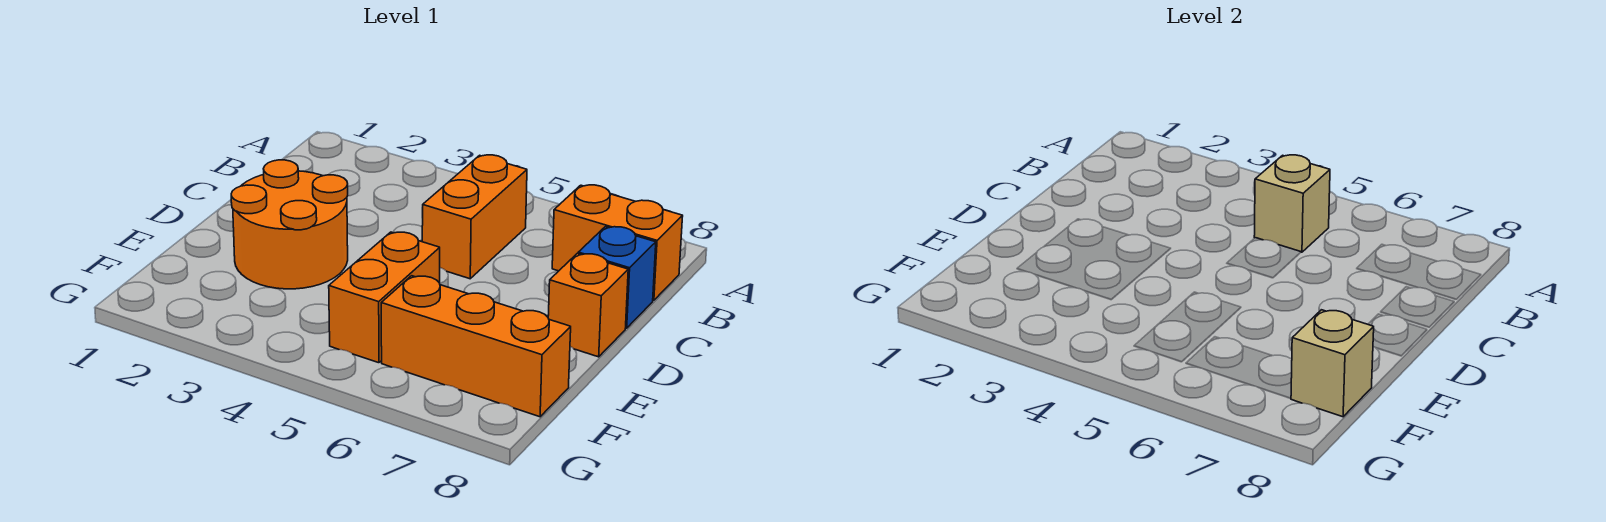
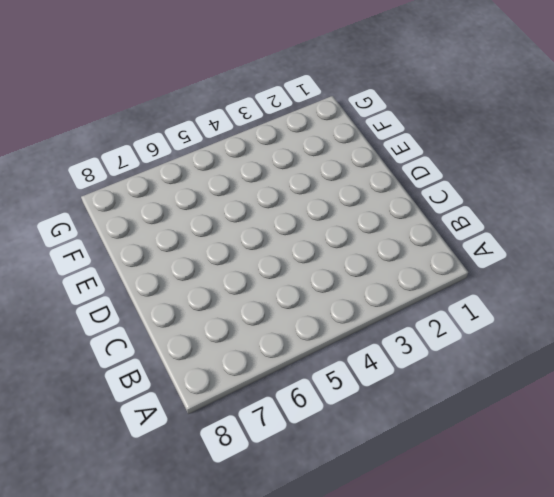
none -> orange 1x2 brick [422,155,527,279]
none -> orange 1x2 brick [552,185,683,300]

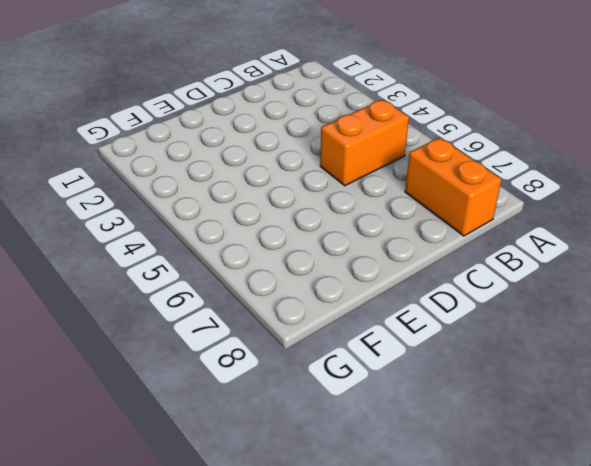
none -> blue 1x1 brick [578,227,656,328]
none -> orange 2x2 round brick [231,160,348,289]

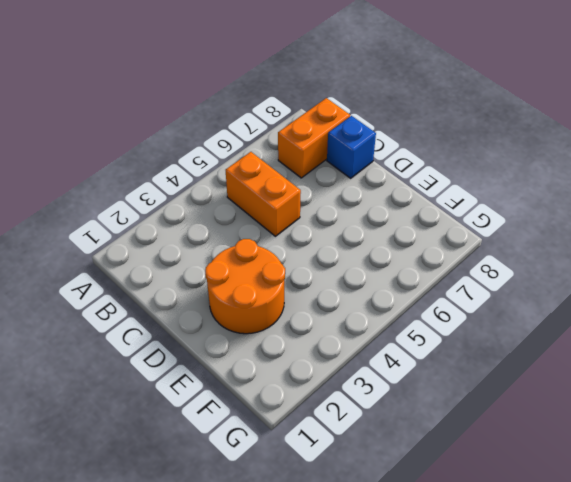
none -> orange 1x1 brick [548,254,628,357]
none -> orange 1x2 brick [329,232,440,363]

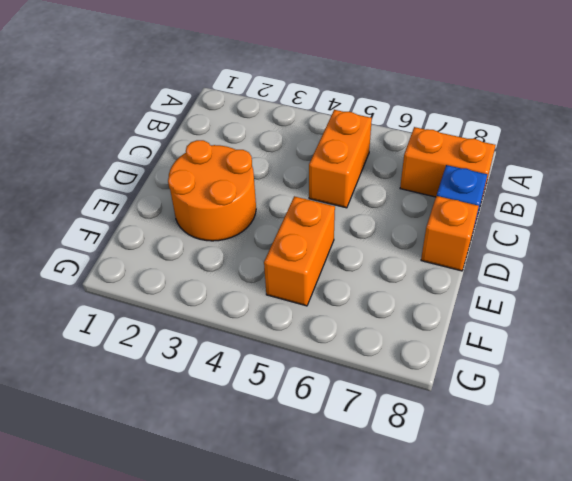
none -> orange 1x3 brick [381,276,571,417]
none -> tan 1x1 brick [1254,155,1330,252]

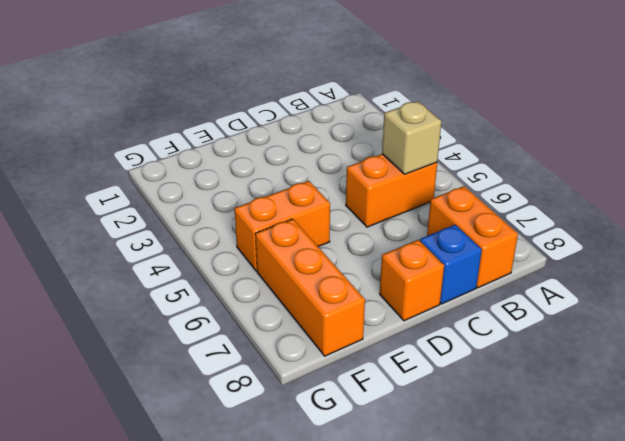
none -> orange 2x2 round brick [231,160,348,289]
none -> tan 1x1 brick [1291,310,1374,417]

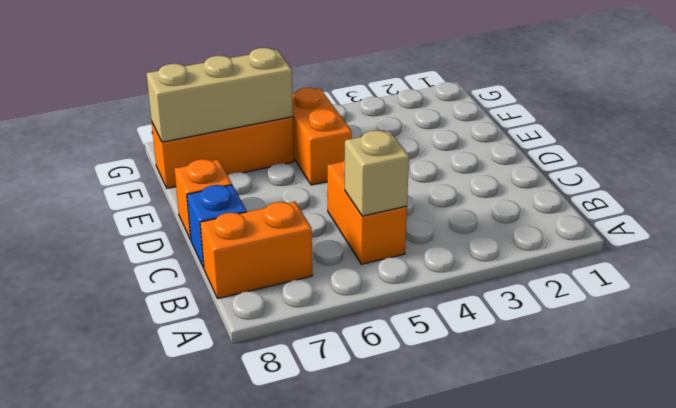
tan 1x3 brick [146,48,293,142] -> tan 1x1 brick [1291,310,1374,417]
none -> orange 2x2 round brick [231,160,348,289]

